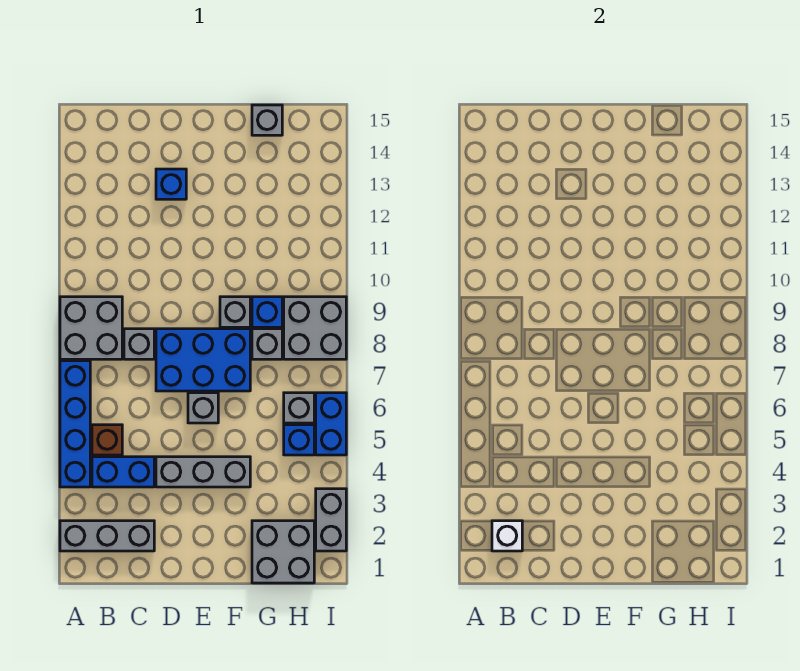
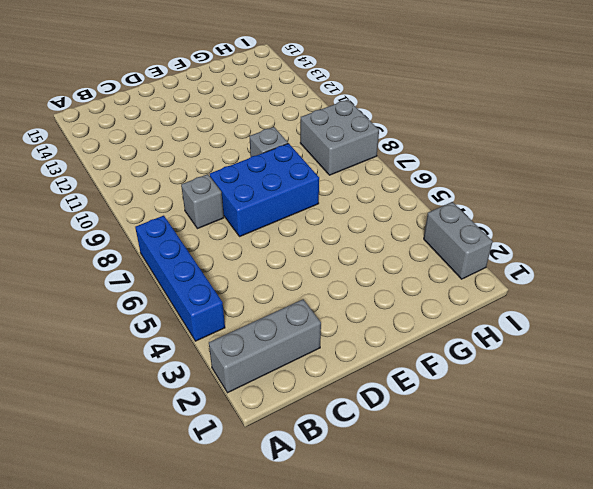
none -> grey 2x2 brick [60,297,122,359]
none -> blue 1x2 brick [92,457,154,487]
none -> brown 1x1 brick [92,425,122,455]

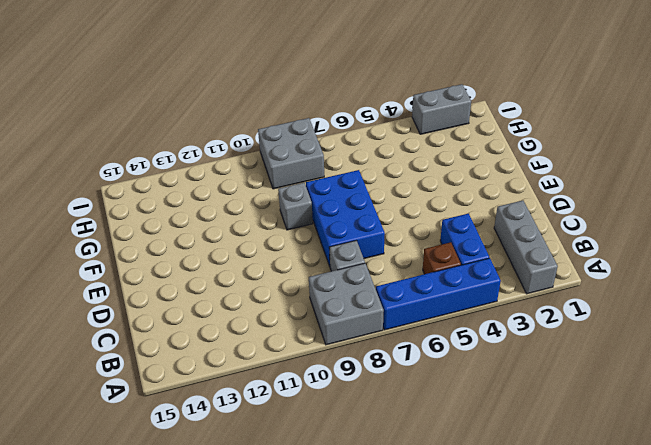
none -> grey 1x3 brick [156,457,250,487]
none -> blue 1x1 brick [156,169,186,199]
none -> grey 1x1 brick [188,393,218,423]

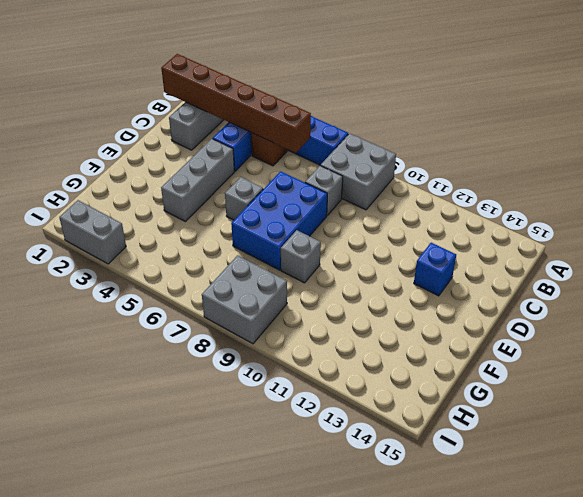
brown 1x6 brick [161,54,311,153] -> white 1x1 brick [492,521,522,551]
none -> grey 2x2 brick [252,521,314,583]
none -> grey 1x1 brick [252,329,282,359]
none -> blue 1x1 brick [252,297,282,327]

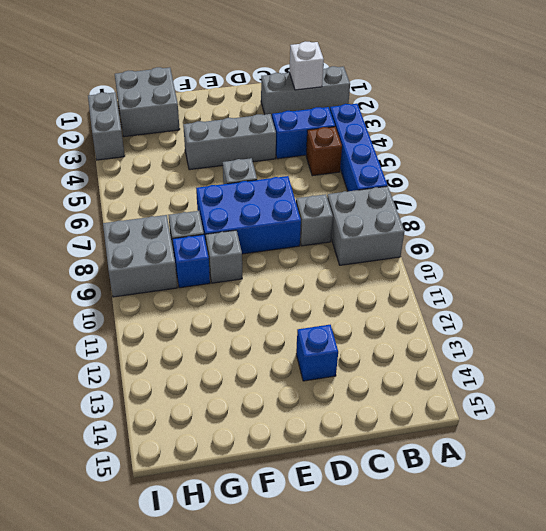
none -> grey 1x1 brick [252,105,282,135]
none -> blue 1x1 brick [284,425,314,455]
none -> grey 1x1 brick [284,393,314,423]

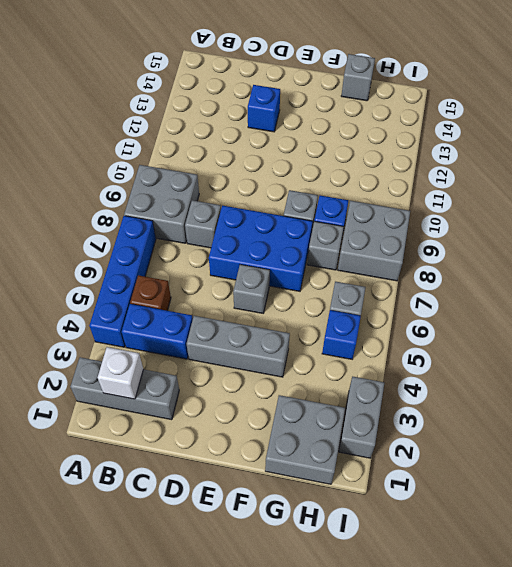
none -> blue 1x2 brick [316,393,346,455]

